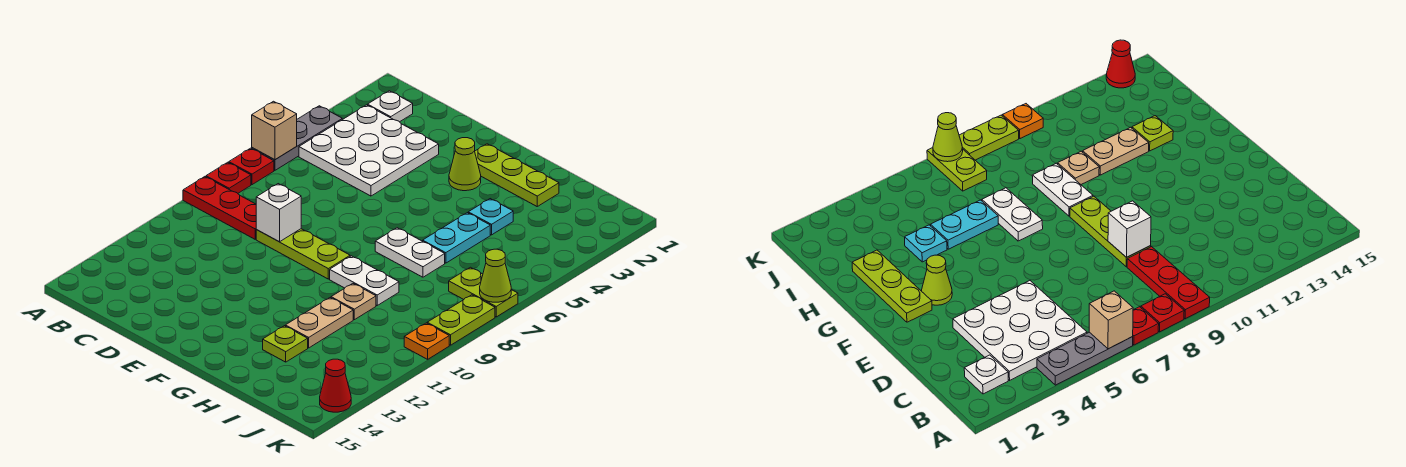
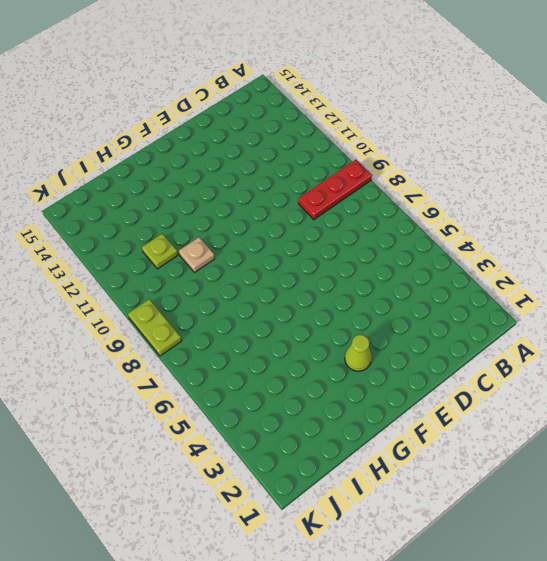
lime 1x1 plate [142,234,178,269] -> lime 1x1 plate moved to [263,326,308,362]
none -> grey 1x3 plate [252,106,342,170]
none -> red 1x1 plate [229,148,274,185]
none -> red 1x1 plate [206,162,251,193]

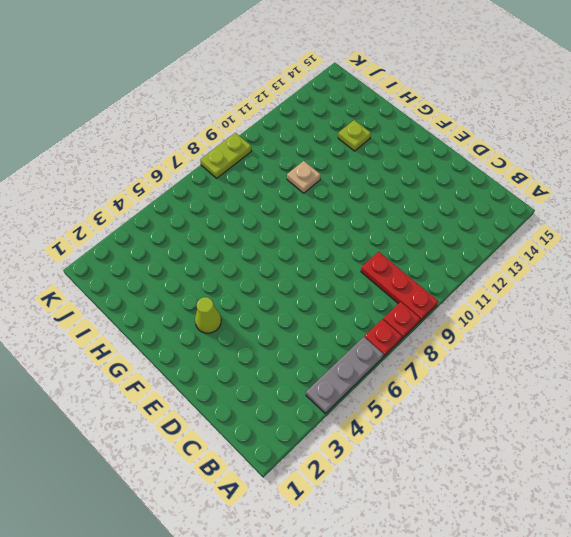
none -> white 1x1 plate [368,91,413,122]
none -> white 3x3 plate [299,105,439,196]
none -> lime 1x3 plate [256,229,350,279]

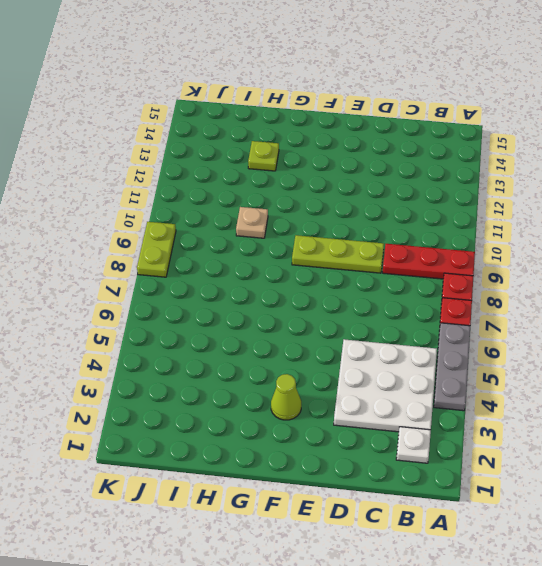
none -> lime 1x3 plate [475,144,559,206]
none -> white 1x2 plate [375,228,445,277]
none -> white 1x2 plate [330,256,399,305]

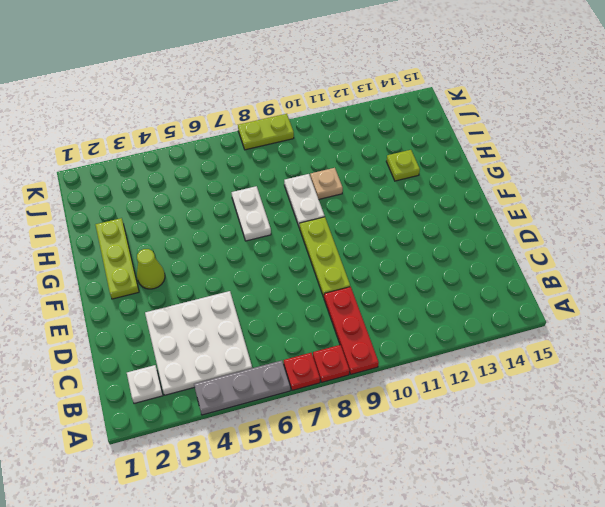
none -> cyan 1x1 plate [468,199,513,235]
none -> cyan 1x2 plate [423,213,490,263]
none -> tan 1x2 plate [285,298,353,348]

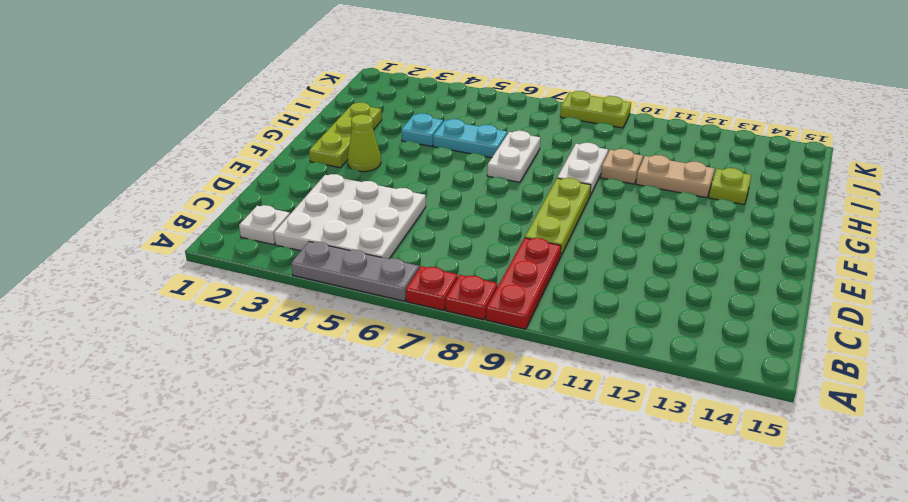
none -> lime 1x2 plate [449,267,518,317]
none -> orange 1x1 plate [404,323,449,359]
none -> red 1x1 cone [320,359,351,412]

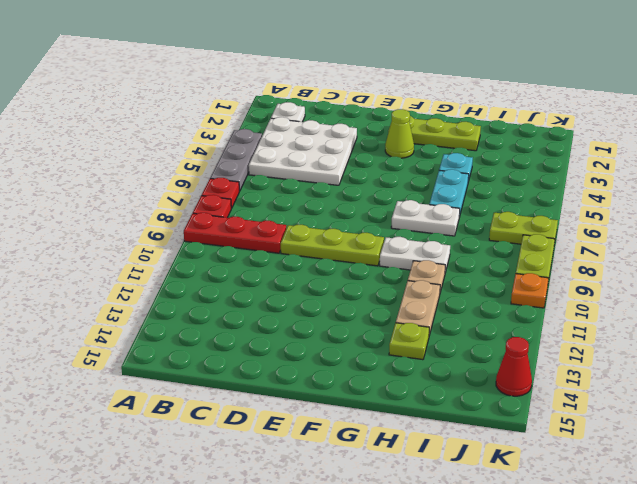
none -> tan 1x1 brick [252,101,297,160]
none -> white 1x1 brick [256,184,301,242]
none -> lime 1x1 cone [480,249,511,302]

